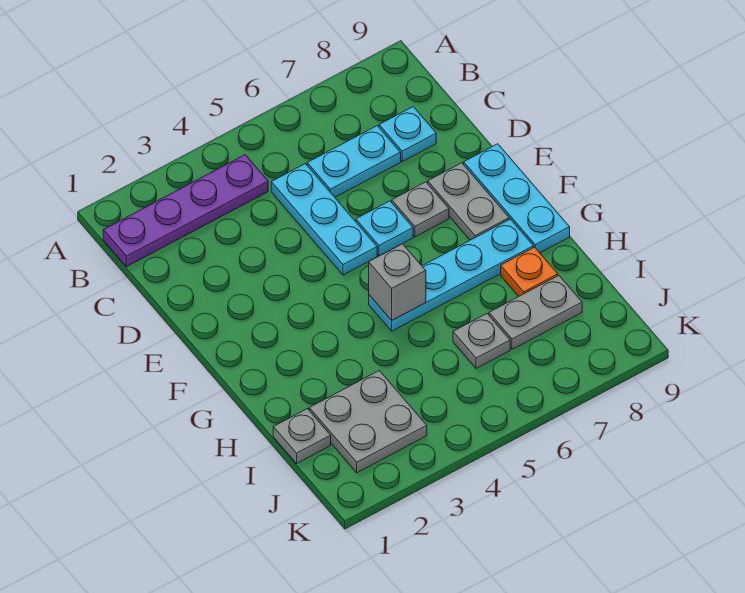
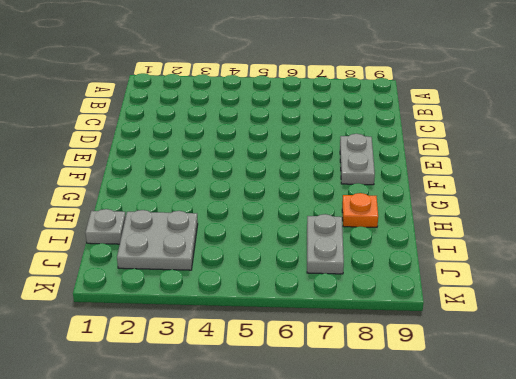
grey 1x2 plate [307,214,344,274] -> grey 1x2 plate turned to [489,276,582,349]
none -> purple 1x4 plate [103,155,268,267]
none -> cyan 1x3 plate [271,164,377,275]
none -> cyan 1x2 plate [307,126,401,197]

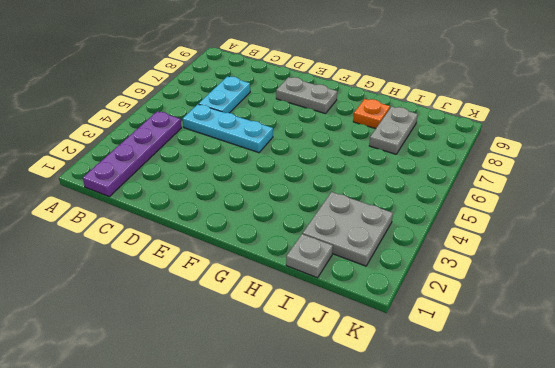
none -> cyan 1x1 plate [379,107,436,161]
none -> cyan 1x1 plate [356,201,413,256]
none -> grey 1x1 plate [392,182,449,237]

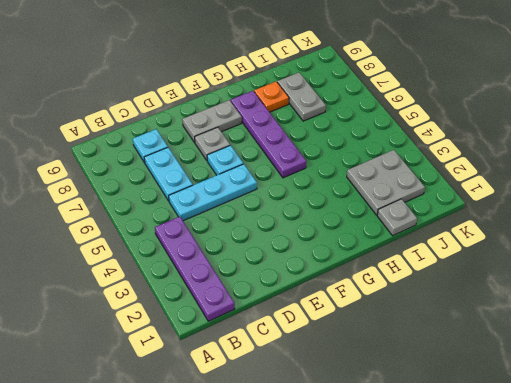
purple 1x4 plate [231,91,306,178] -> cyan 1x4 plate [369,219,534,331]
none -> cyan 1x3 plate [464,144,570,253]
none -> grey 1x1 plate [453,314,510,368]
none -> grey 1x1 brick [369,244,426,320]

